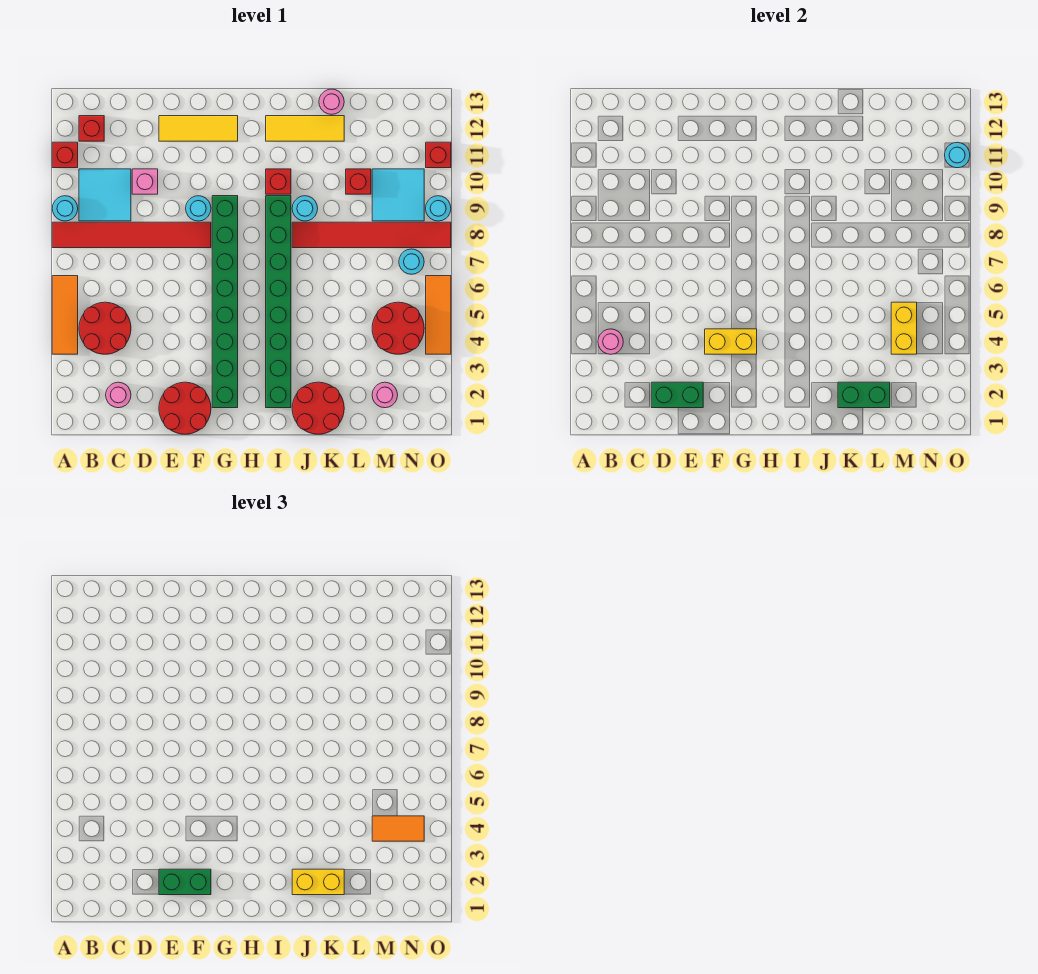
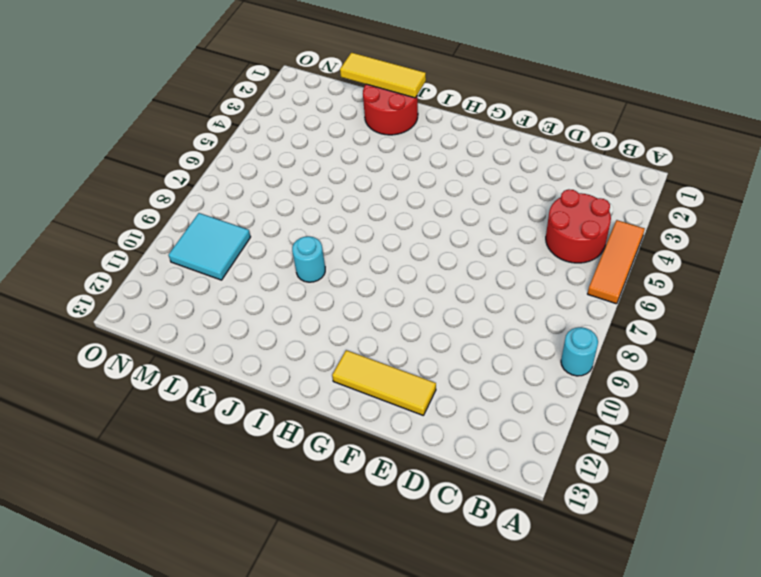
yellow 1x3 tile [340,53,426,98] -> yellow 1x3 tile moved to [266,116,344,141]
none -> red 1x6 tile [52,222,211,248]
none -> red 1x1 brick [52,142,78,168]
none -> cyan 2x2 tile [79,169,131,221]
none -> red 1x1 brick [79,116,104,141]

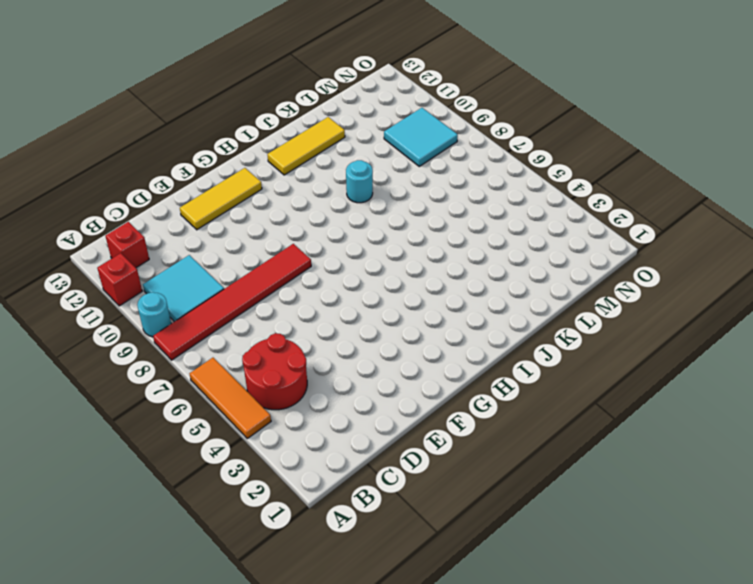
none -> pink 1x1 round brick [106,382,131,408]
none -> pink 1x1 brick [132,169,158,194]
none -> red 2x2 round brick [159,382,211,434]
none -> cyan 1x1 round brick [186,196,211,221]

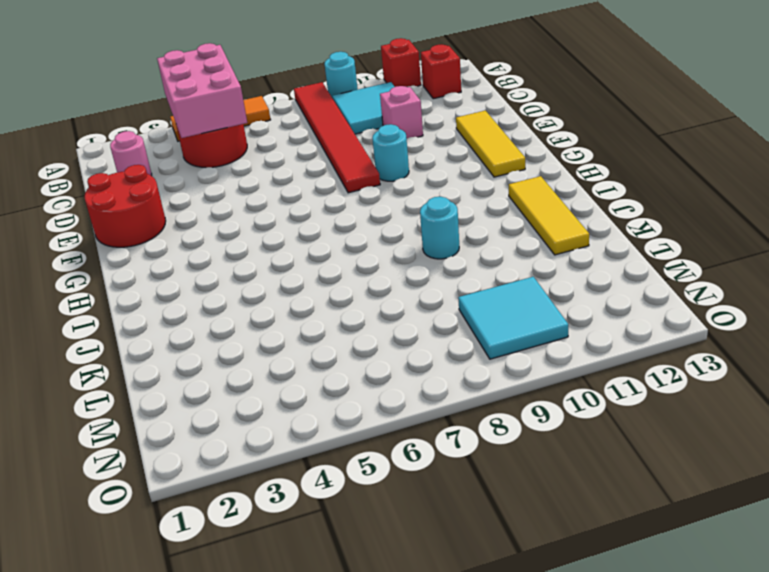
pink 2x3 brick [157,43,247,138] -> pink 1x1 round brick [598,329,623,354]
none -> green 1x8 brick [212,196,238,408]
none -> green 1x8 brick [266,196,291,408]
none -> red 1x1 brick [266,169,291,194]
none -> red 2x2 round brick [292,382,344,434]

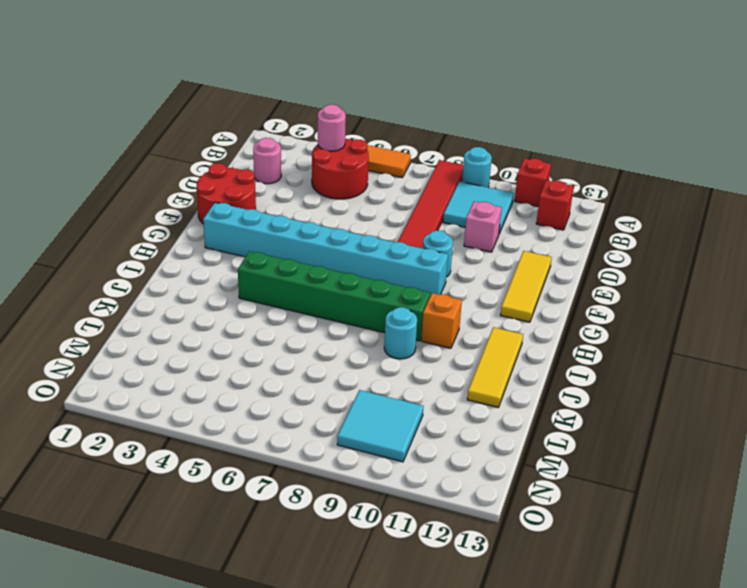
cyan 1x8 brick [203,202,448,296] -> green 1x8 brick [212,196,238,408]
green 1x6 brick [238,251,430,341] -> green 1x8 brick [266,196,291,408]
orange 1x1 brick [421,293,462,348] -> red 1x1 brick [266,169,291,194]
none -> red 2x2 round brick [292,382,344,434]
none -> red 1x6 tile [292,222,451,248]
none -> pink 1x1 round brick [319,89,344,114]
none -> red 1x1 brick [346,169,371,194]

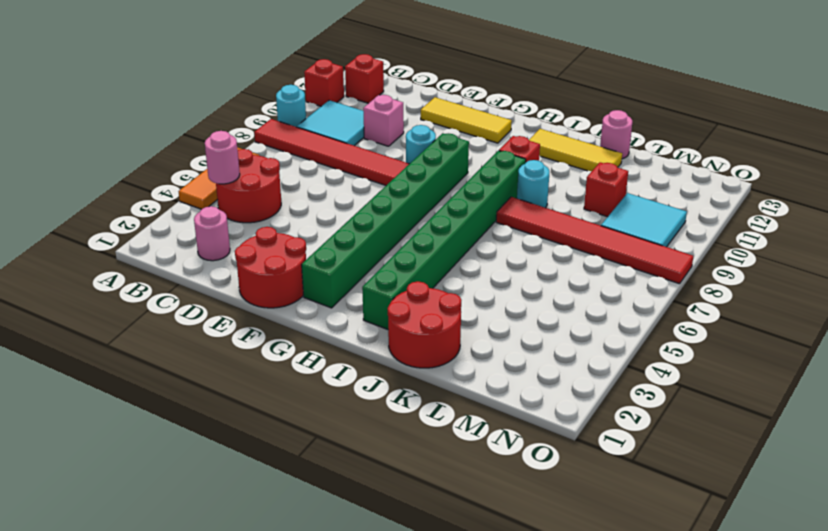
none -> pink 1x1 round brick [372,382,398,408]
none -> red 2x2 round brick [372,302,424,354]
none -> cyan 1x1 round brick [399,249,424,274]
none -> orange 1x3 tile [426,276,451,354]

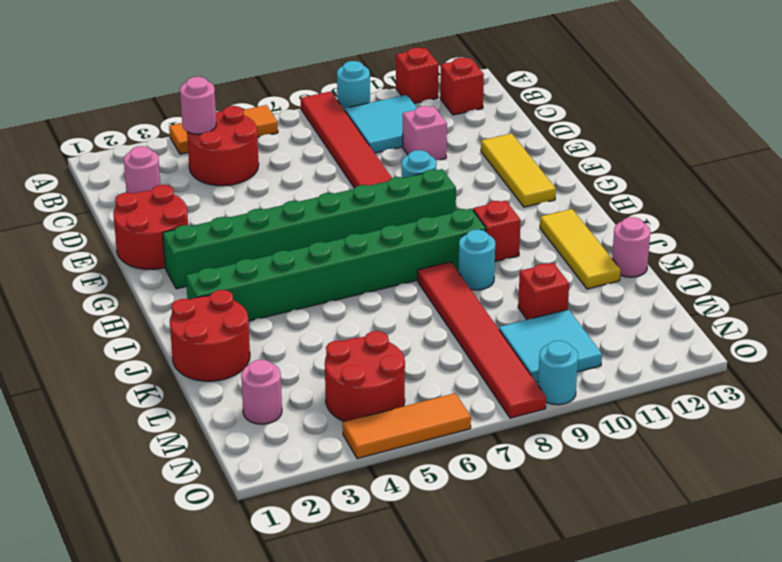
none -> cyan 1x1 round brick [399,249,424,274]
none -> red 1x1 brick [426,142,451,168]
none -> green 1x2 brick [651,382,703,408]
none -> yellow 1x2 brick [705,329,757,354]

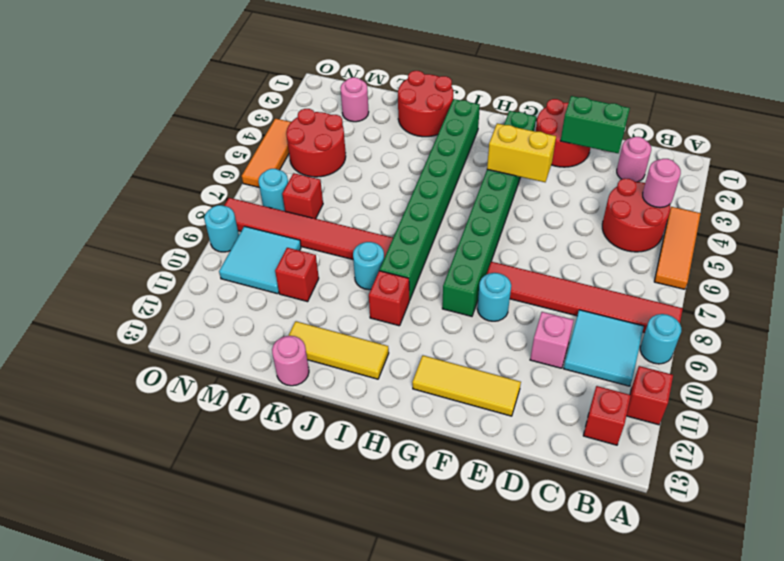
red 1x1 brick [282,173,323,219] -> red 1x1 brick moved to [426,142,451,168]
none -> green 1x2 brick [838,382,890,408]
none -> yellow 1x2 brick [891,302,917,354]
none -> cyan 1x1 round brick [945,142,970,168]
none -> green 1x2 brick [159,869,211,895]

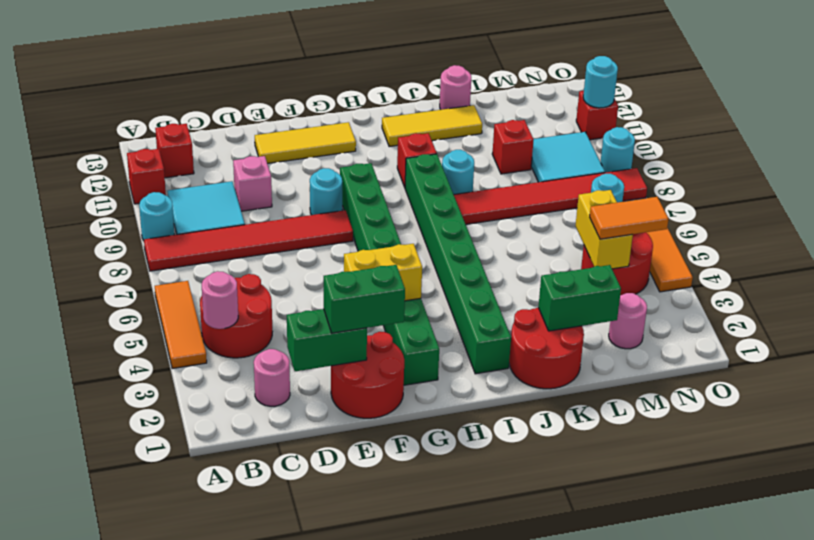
none -> yellow 1x2 brick [292,869,344,895]

